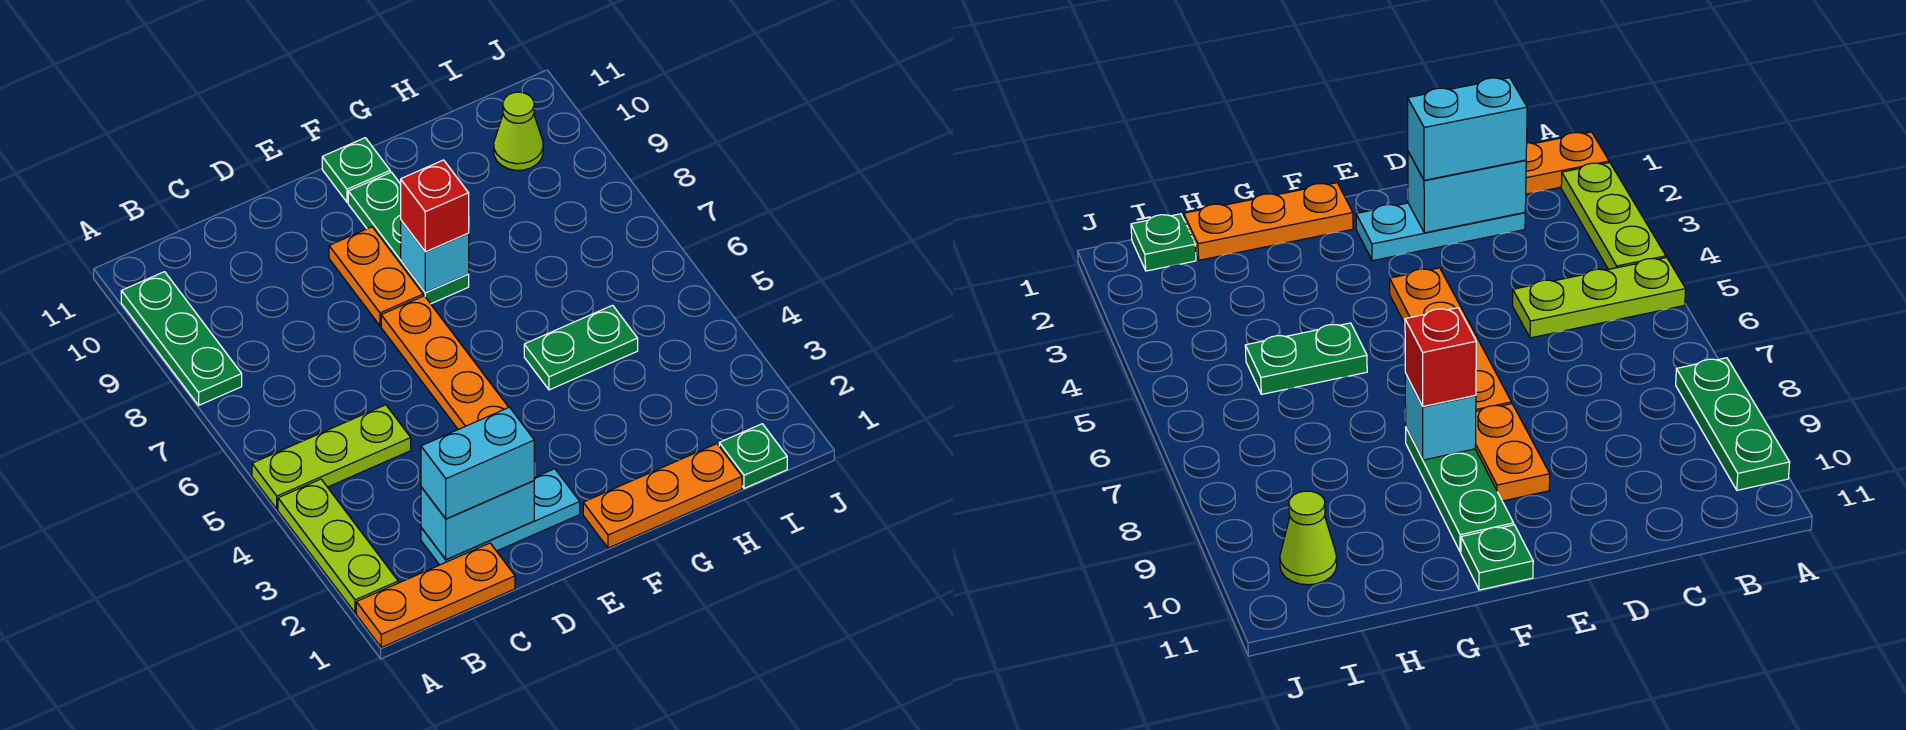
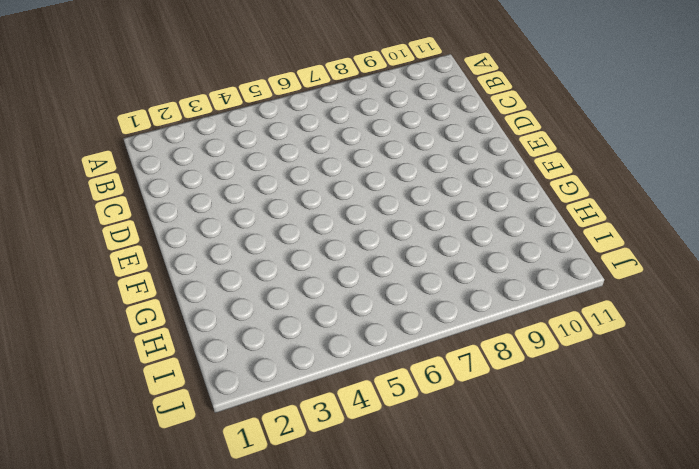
none -> orange 1x3 plate [356,543,515,647]
none -> lime 1x3 plate [278,479,398,613]
none -> lime 1x3 plate [252,405,411,509]

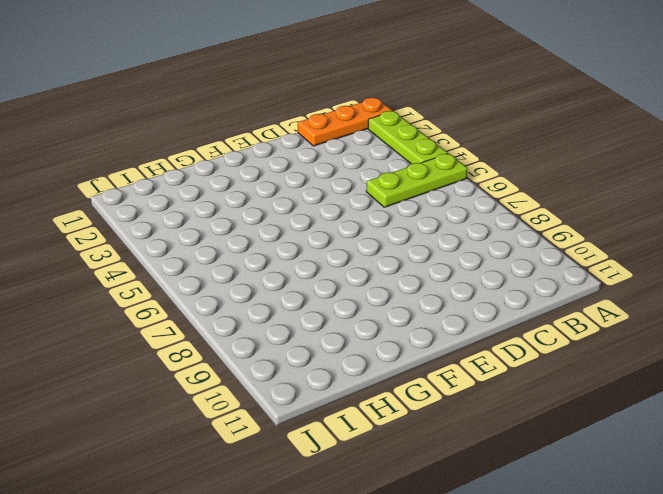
none -> green 1x3 plate [121,272,242,405]
none -> cyan 1x3 plate [421,469,580,565]
none -> orange 1x4 plate [381,296,509,429]

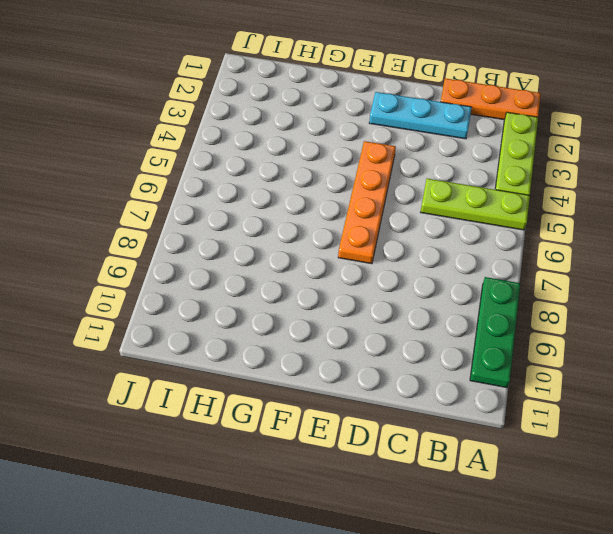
none -> orange 1x2 plate [329,227,423,326]
none -> orange 1x3 plate [583,444,742,548]
none -> green 1x3 plate [348,172,469,304]

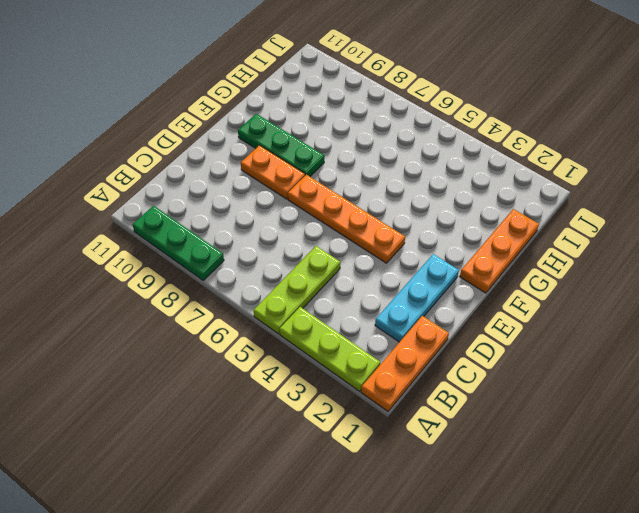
none -> green 1x1 plate [322,138,390,202]
none -> green 1x2 plate [524,305,638,390]
none -> green 1x1 plate [719,424,787,488]

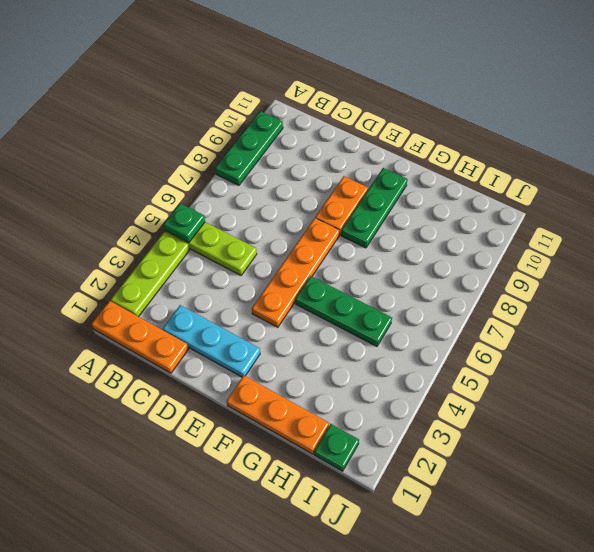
green 1x1 plate [164,203,205,243] -> green 1x1 plate moved to [322,138,390,202]
green 1x3 plate [295,276,392,346] -> green 1x2 plate [524,305,638,390]
none -> lime 1x1 cone [494,92,543,170]
none -> cyan 1x2 brick [421,481,534,559]
none -> cyan 1x1 brick [401,221,469,292]

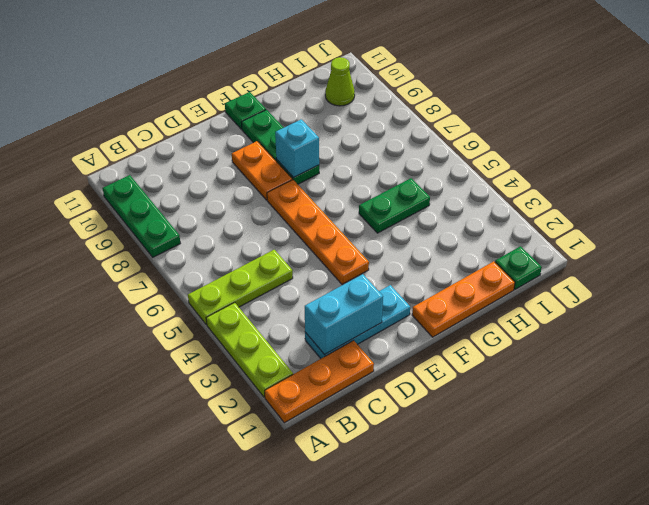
none -> cyan 1x2 brick [421,407,534,519]
none -> red 1x1 brick [401,160,469,252]

